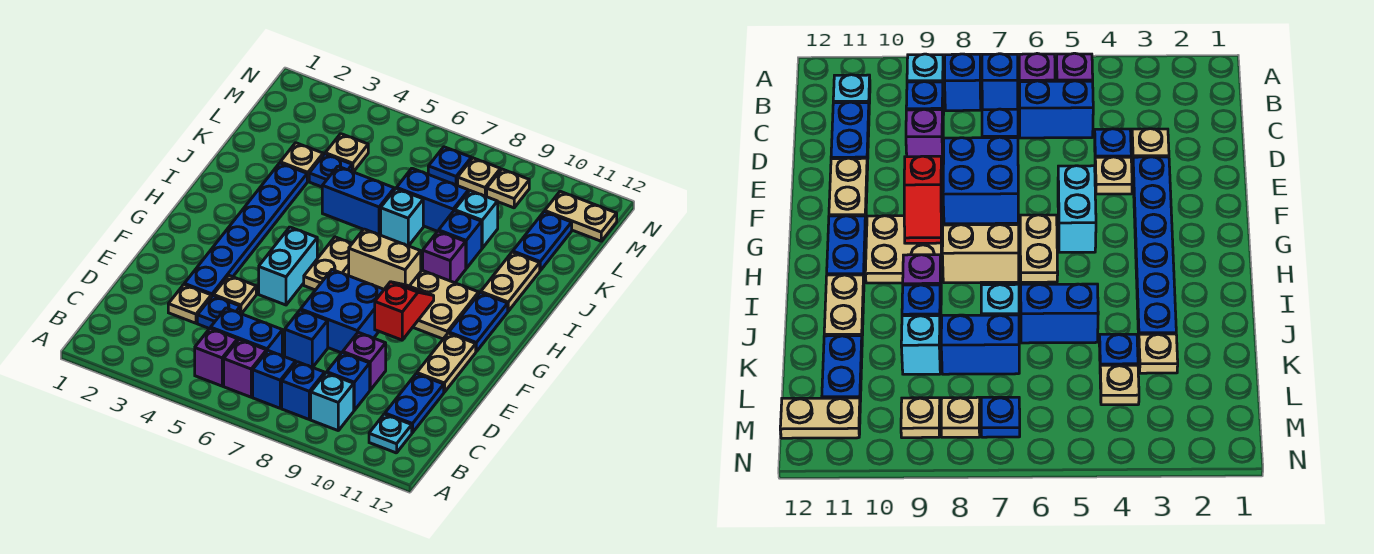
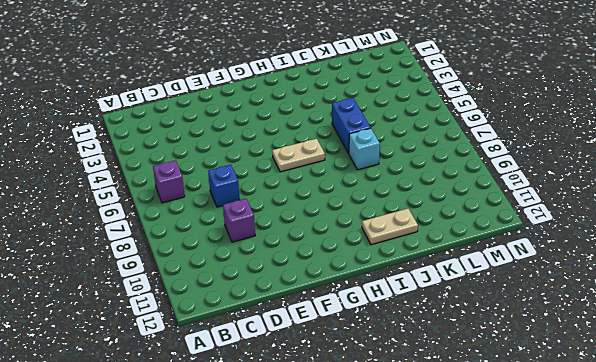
none -> purple 1x1 brick [195,328,237,386]
none -> blue 1x1 brick [253,351,296,408]
none -> blue 1x1 brick [282,362,325,419]
none -> cyan 1x1 brick [311,373,354,430]

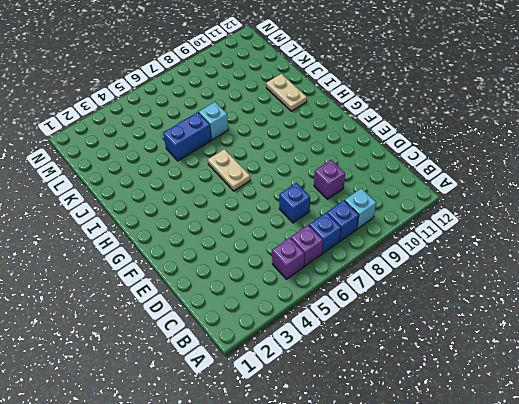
none -> cyan 1x1 plate [369,414,412,453]
none -> blue 1x2 brick [211,308,282,356]
none -> blue 1x1 brick [327,353,370,410]
none -> blue 1x2 plate [385,374,444,433]

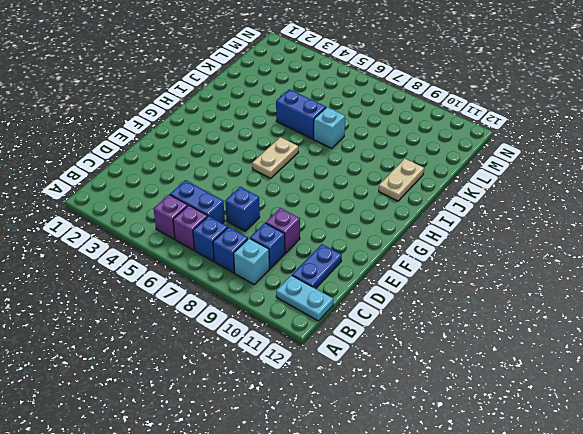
cyan 1x2 plate [276,275,333,321] -> cyan 1x1 plate [369,414,412,453]
none -> tan 1x1 plate [168,285,211,323]
none -> blue 1x1 plate [197,296,240,329]
none -> blue 1x6 plate [184,163,307,297]
none -> tan 1x1 plate [213,276,256,314]

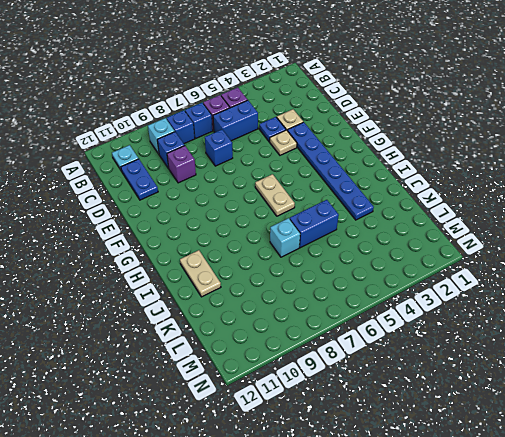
none -> blue 2x2 brick [301,270,384,353]
none -> tan 1x2 plate [417,333,476,392]
none -> cyan 1x2 brick [259,227,317,305]
none -> tan 2x2 plate [410,270,479,339]

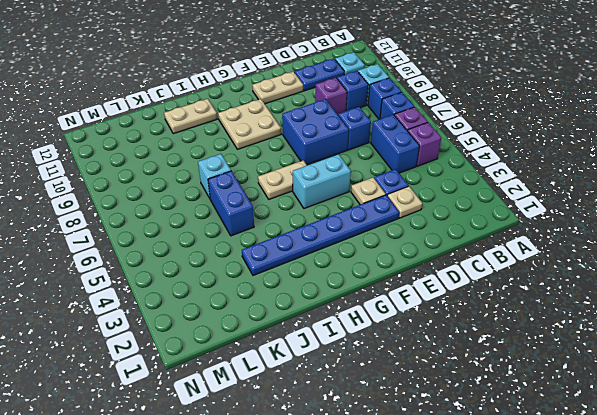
none -> blue 1x2 plate [449,293,508,351]
none -> tan 1x2 brick [349,229,421,289]
none -> purple 1x1 brick [423,231,466,283]
none -> blue 1x1 brick [439,211,482,268]

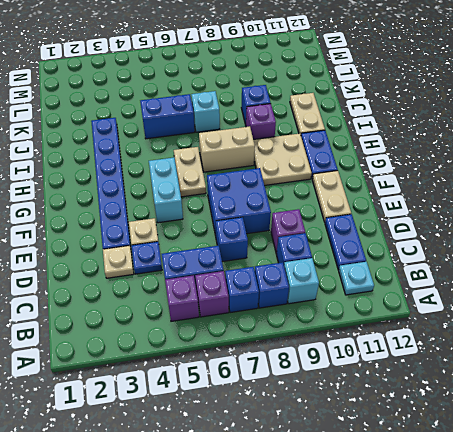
none -> tan 1x1 plate [280,143,323,182]
none -> blue 1x1 plate [309,154,352,187]
none -> blue 1x2 brick [397,168,468,231]
none -> cyan 1x1 brick [455,191,498,248]

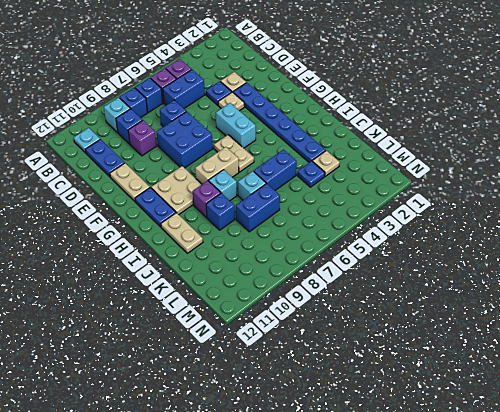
cyan 1x1 brick [209,170,237,201] -> cyan 1x1 brick moved to [455,191,498,248]
none -> blue 1x2 plate [513,212,572,270]
none -> tan 1x1 plate [325,134,368,172]
none -> blue 1x1 plate [428,147,471,185]
none -> tan 1x1 plate [458,158,500,196]

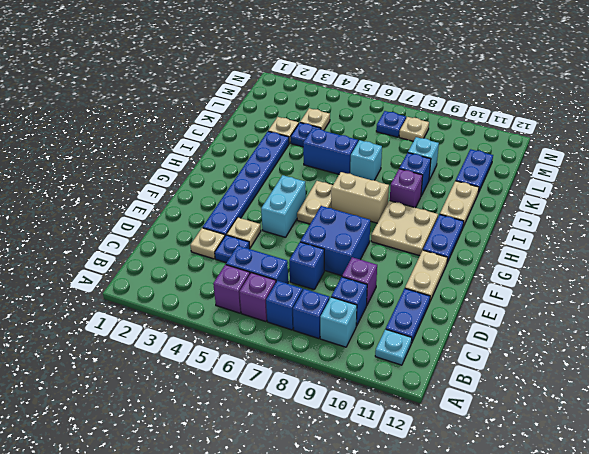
none -> blue 1x2 brick [397,168,468,231]
none -> tan 1x1 plate [487,169,529,208]
none -> tan 1x2 plate [545,191,617,241]
none -> red 1x2 slope [375,282,434,340]

